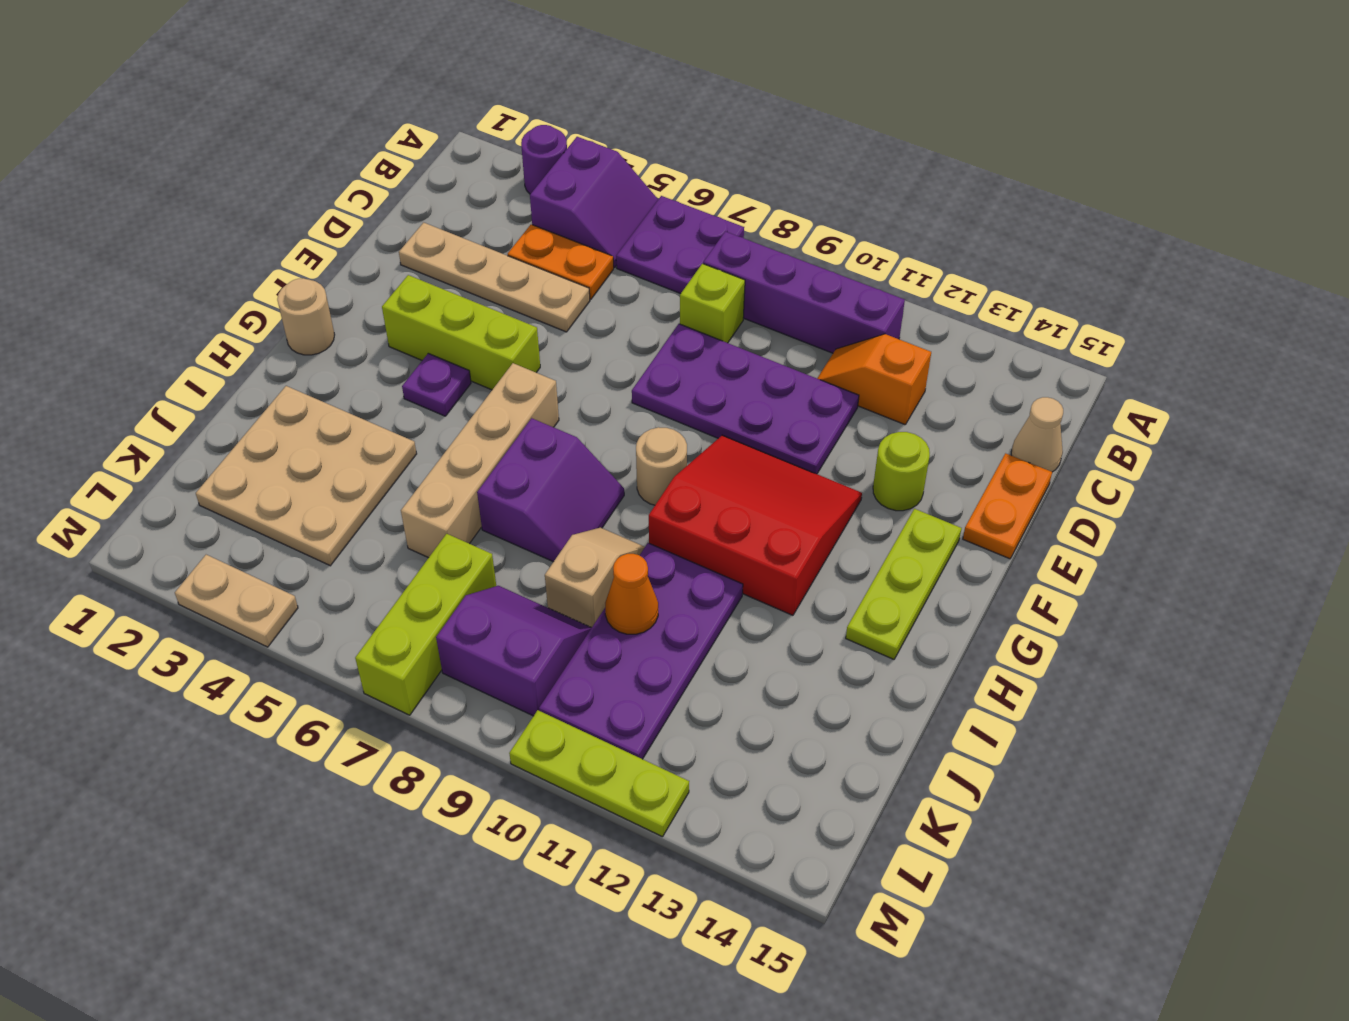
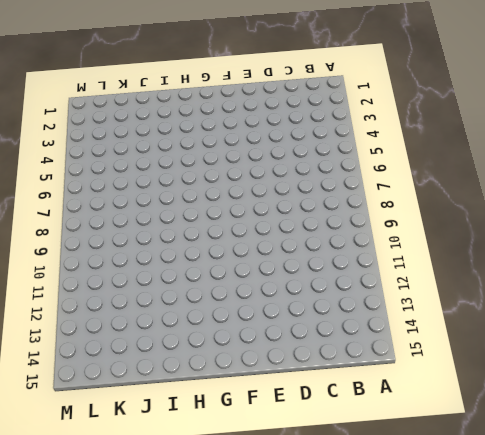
none -> purple 1x1 round brick [521,125,567,194]
none -> purple 2x2 slope [530,137,658,268]
none -> purple 2x2 plate [616,196,744,294]

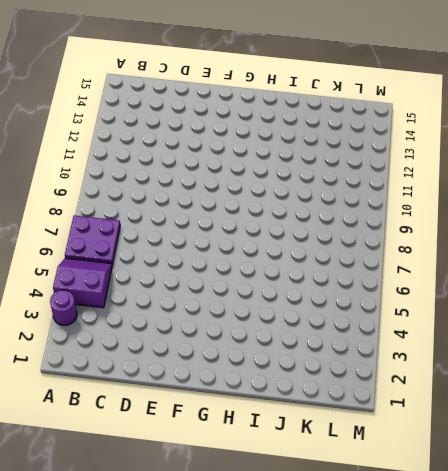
none -> purple 1x4 brick [703,231,905,353]
none -> orange 1x2 plate [508,224,614,299]
none -> lime 1x1 brick [680,264,745,343]

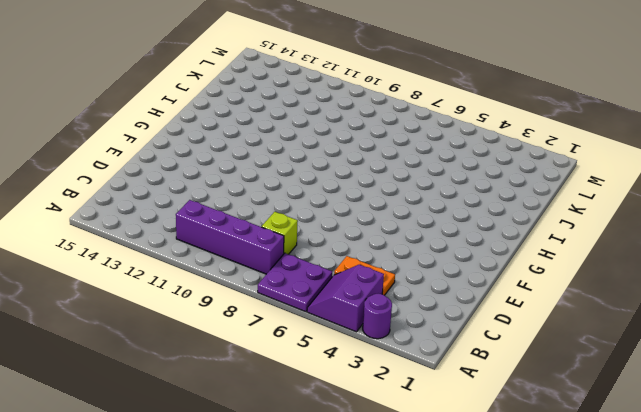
none -> orange 1x2 slope [817,334,931,425]
none -> tan 1x1 cone [1011,397,1063,472]
none -> tan 1x4 plate [399,223,590,332]

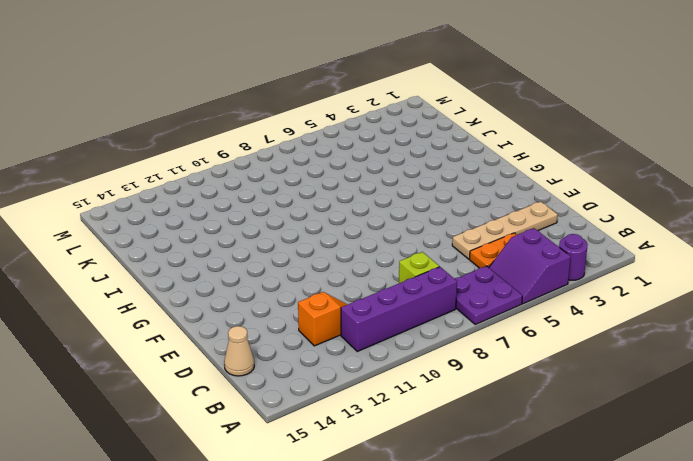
none -> purple 2x4 plate [632,324,859,474]
none -> orange 1x2 plate [963,453,1052,559]
none -> lime 1x1 round brick [873,432,930,511]

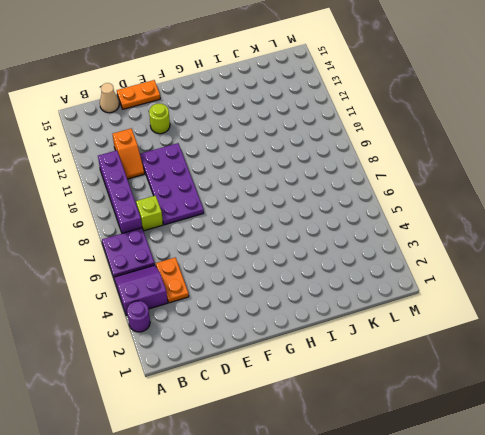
none -> tan 1x4 plate [399,223,590,332]
none -> lime 1x3 brick [382,275,540,390]
none -> red 3x3 slope [649,435,862,615]

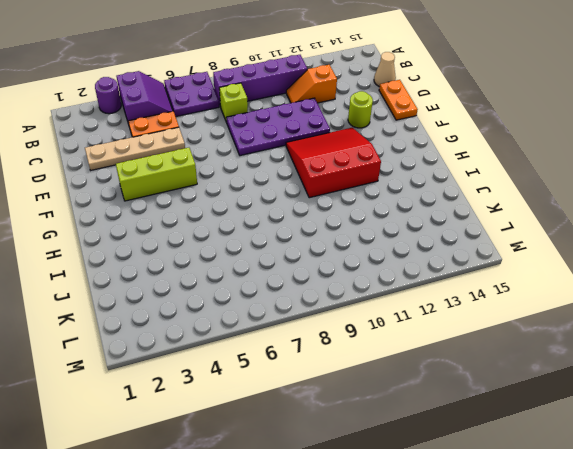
none -> lime 1x3 plate [846,509,962,659]
none -> tan 1x1 round brick [277,278,335,355]
none -> purple 1x1 plate [402,353,471,416]

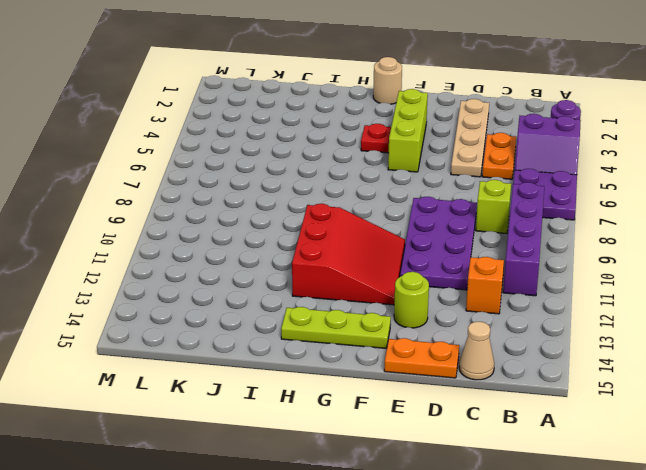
red 1x1 plate [361,124,391,153] -> purple 1x1 plate [402,353,471,416]
none -> tan 1x4 brick [401,363,559,558]
none -> tan 1x1 round brick [636,427,687,505]
none -> purple 2x2 slope [477,418,624,562]

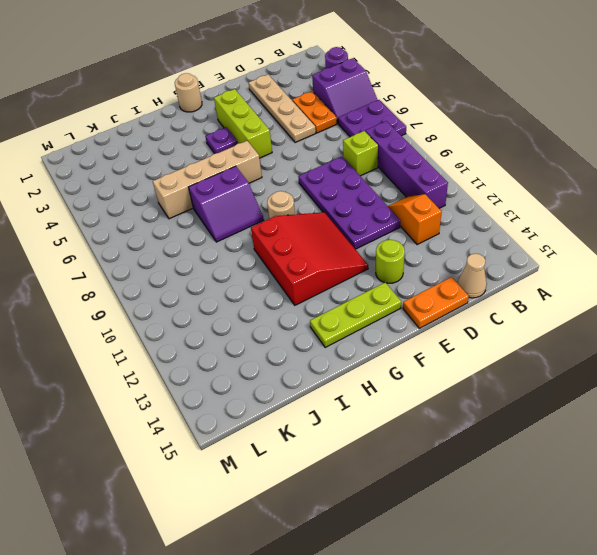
none -> tan 3x3 plate [196,386,417,566]
none -> tan 1x2 slope [545,527,645,628]
none -> purple 2x4 plate [539,543,743,759]

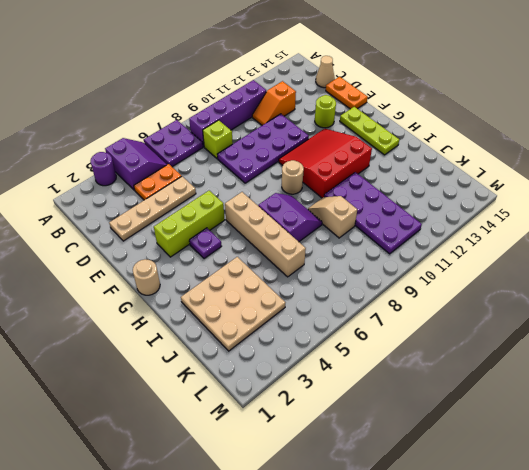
none -> lime 1x3 brick [355,534,496,715]
none -> purple 2x2 slope [436,586,591,716]
none -> tan 1x2 plate [175,555,298,647]

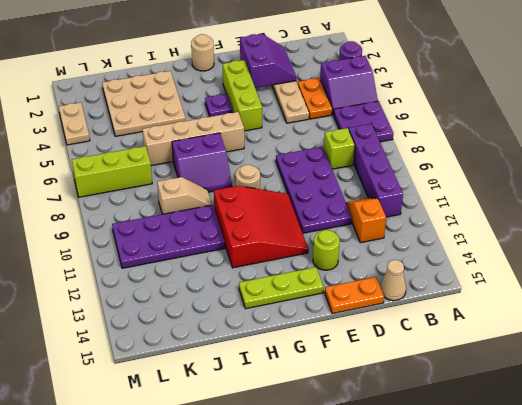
purple 2x2 slope [240,34,296,88] -> purple 2x2 slope moved to [436,586,591,716]
none -> lime 1x3 plate [509,710,689,837]
none -> orange 1x1 cone [605,554,658,634]

